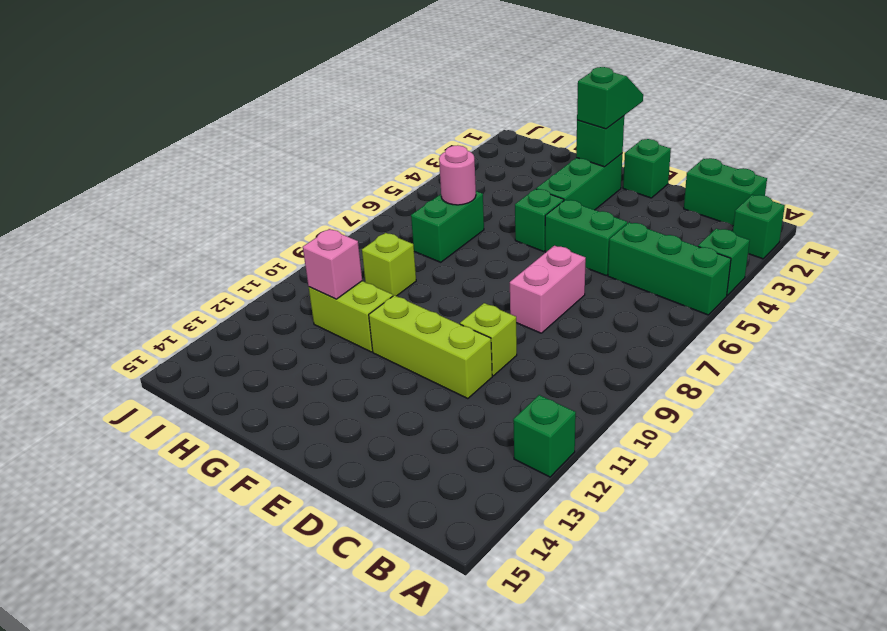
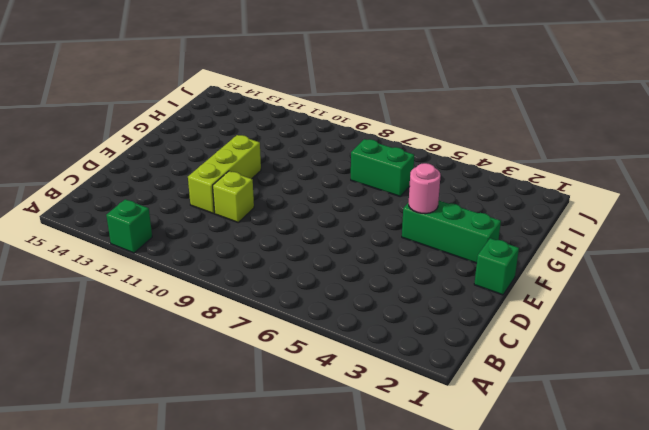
pink 1x1 round brick [409,163,440,214] -> pink 1x1 round brick moved to [439,145,476,205]
none -> green 1x1 brick [733,195,785,259]
none -> green 1x1 brick [698,229,750,295]
none -> green 1x3 brick [608,222,731,315]

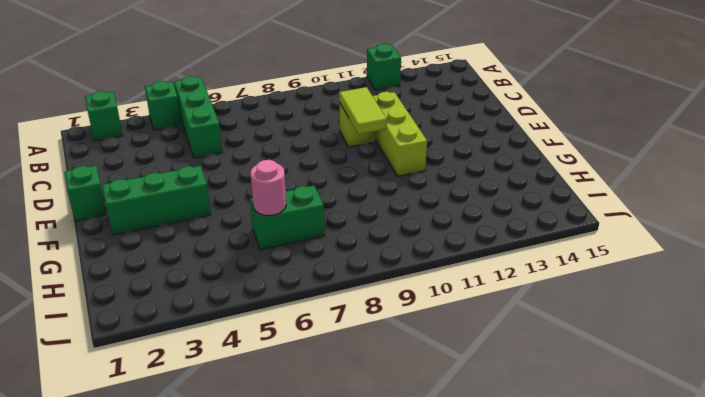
lime 1x2 tile [339,87,387,134] -> none
none -> green 1x2 brick [684,158,767,226]
none -> green 1x2 brick [545,200,627,275]
none -> pink 1x2 brick [510,246,586,333]

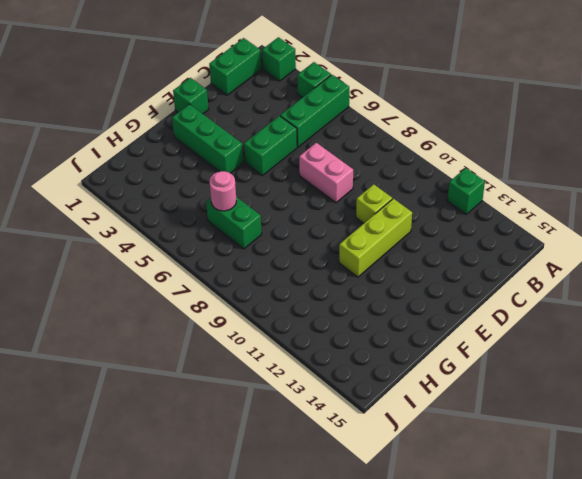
none -> green 1x1 brick [515,189,564,251]
none -> lime 1x2 brick [309,281,393,352]
none -> lime 1x1 brick [362,233,416,296]

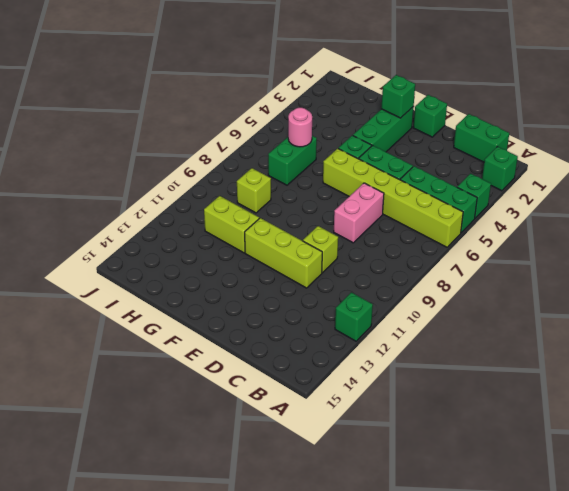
lime 1x6 brick [323,149,463,247] -> none
none -> pink 1x1 brick [303,229,362,299]
none -> green 1x2 slope [577,67,643,129]

